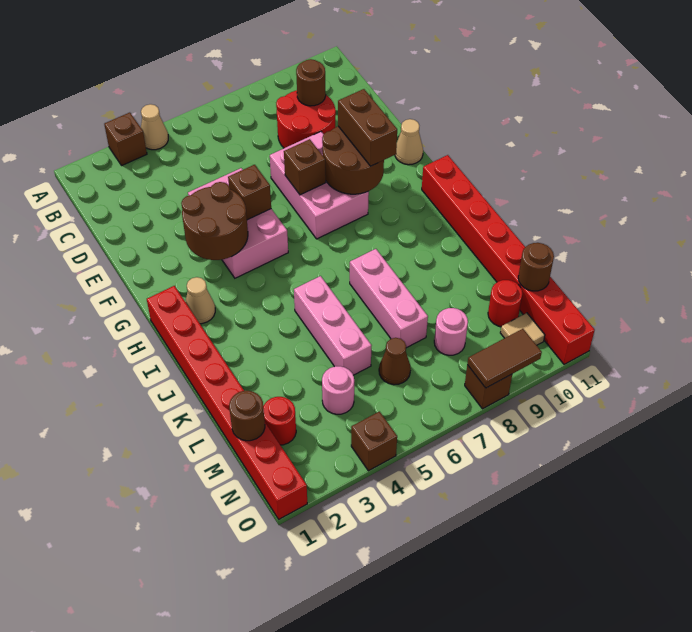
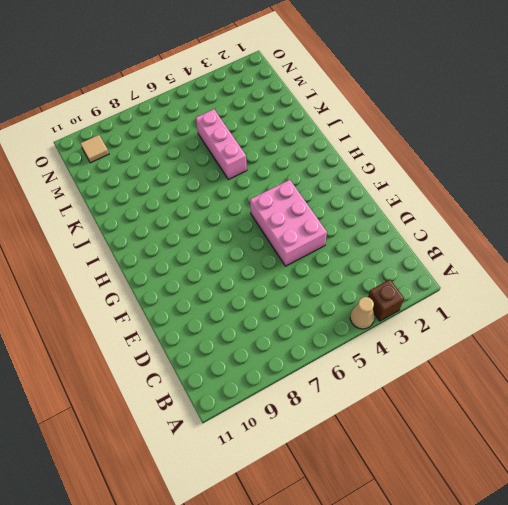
none -> red 2x2 round brick [276,90,336,148]
none -> pink 2x3 brick [270,132,369,239]
none -> tan 1x1 cone [395,119,423,165]

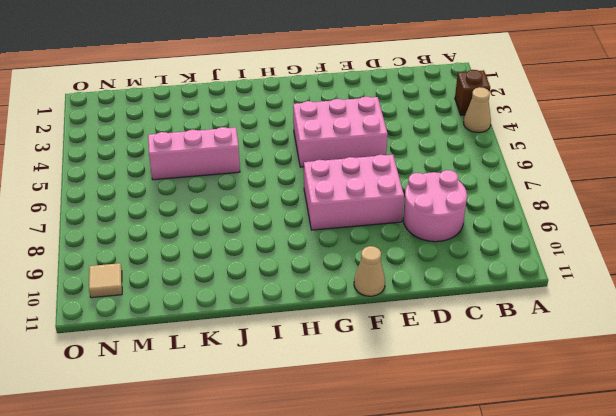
pink 2x2 round brick [403,170,467,242] -> red 2x2 round brick [276,90,336,148]
none -> red 1x8 brick [147,286,307,519]
none -> tan 1x1 cone [185,277,215,324]
none -> red 1x8 brick [422,155,595,364]

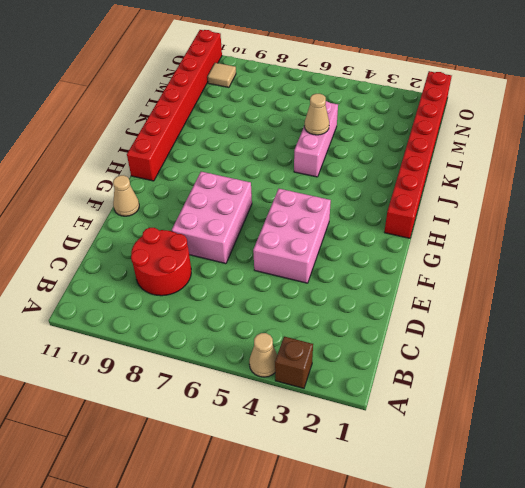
tan 1x1 cone [304,94,329,135] -> tan 1x1 cone moved to [185,277,215,324]
none -> pink 1x3 brick [350,249,428,348]
none -> red 1x1 round brick [263,397,296,445]
none -> pink 1x1 round brick [322,366,354,414]

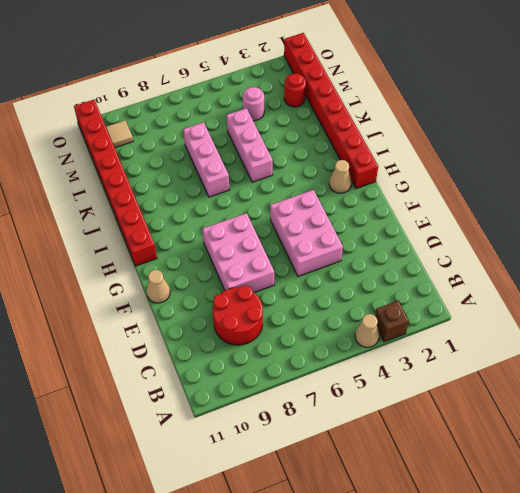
none -> brown 1x1 cone [379,338,411,385]
none -> pink 1x1 round brick [434,308,468,355]
none -> red 1x1 round brick [488,280,523,327]

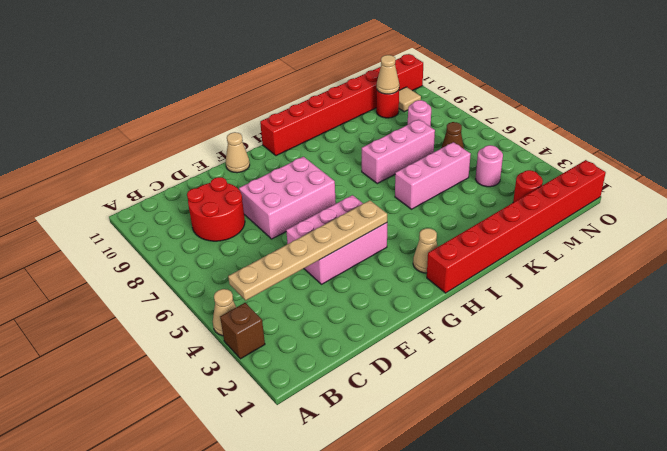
tan 1x6 plate [228,200,387,300] -> brown 2x2 round brick [181,182,248,260]
tan 1x1 cone [377,55,399,94] -> none
none -> brown 1x1 brick [351,412,397,471]
none -> brown 1x1 brick [465,365,512,409]
none -> brown 1x1 round brick [296,59,326,106]

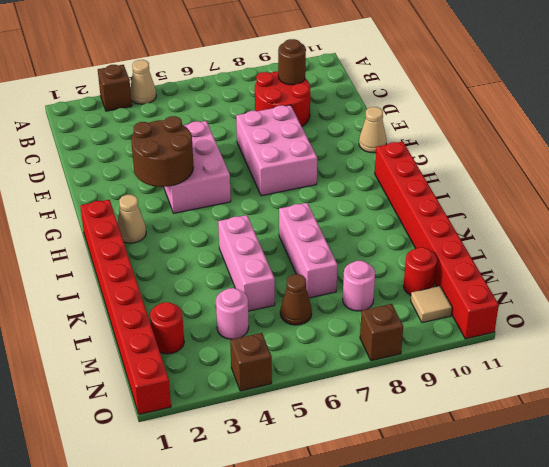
none -> brown 1x1 brick [228,165,271,220]
none -> brown 1x1 brick [284,139,326,195]
none -> brown 2x2 round brick [322,126,384,194]

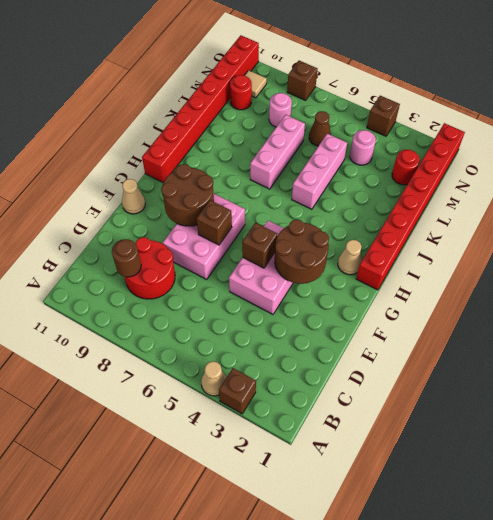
none -> brown 1x1 round brick [229,391,265,441]
none -> brown 1x1 round brick [518,243,554,291]
none -> brown 1x2 tile [467,329,542,388]

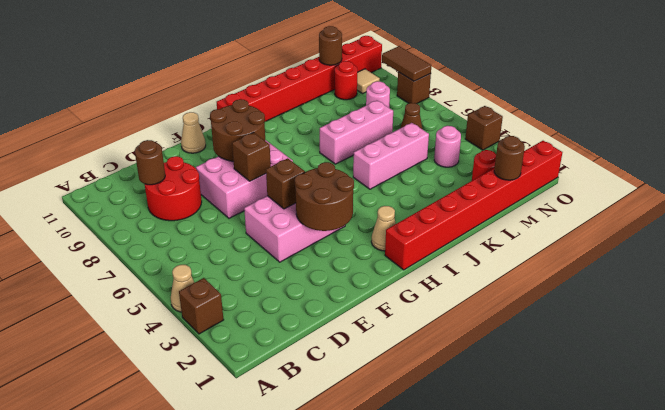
none -> brown 1x2 brick [338,89,397,166]

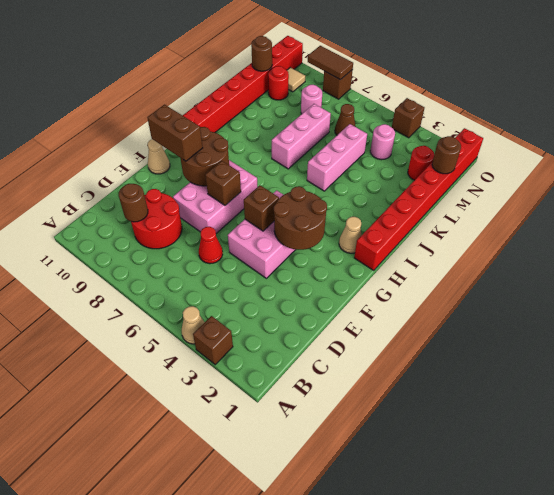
red 1x1 cone [199,227,223,264] -> none
brown 1x2 brick [147,105,203,161] -> brown 1x2 brick turned to [338,89,397,166]

